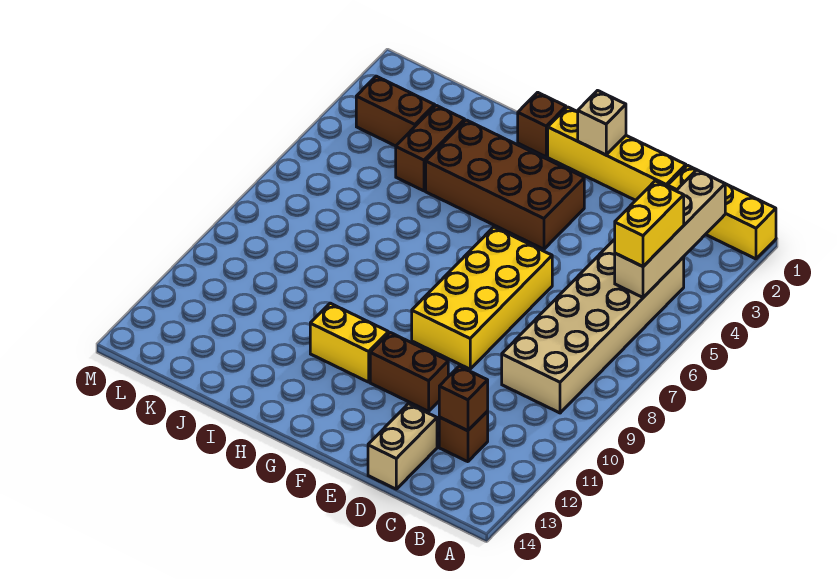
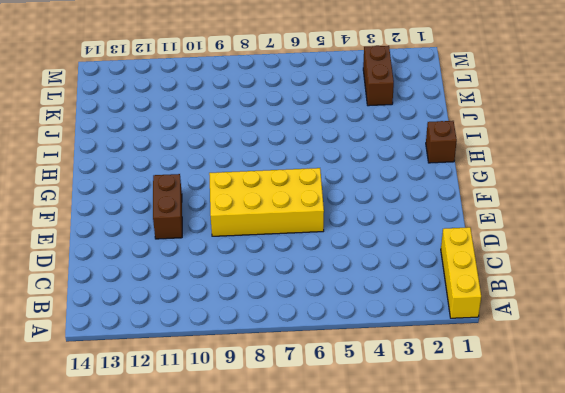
none -> tan 2x6 brick [502,239,684,413]
none -> brown 1x1 brick [439,411,488,462]
none -> yellow 1x4 brick [548,107,686,200]

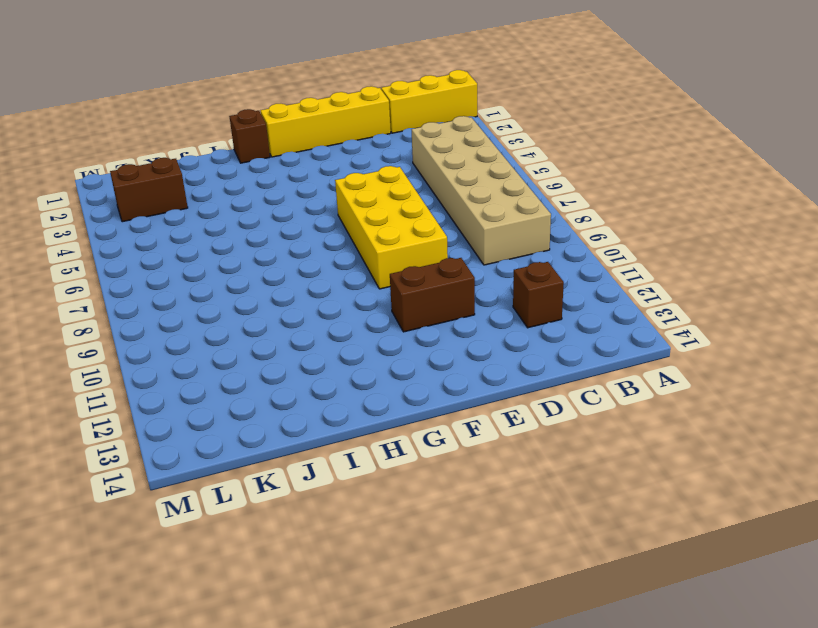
none -> tan 1x2 brick [368,404,437,489]
none -> brown 2x4 brick [426,120,584,249]
none -> yellow 1x2 brick [310,303,388,382]

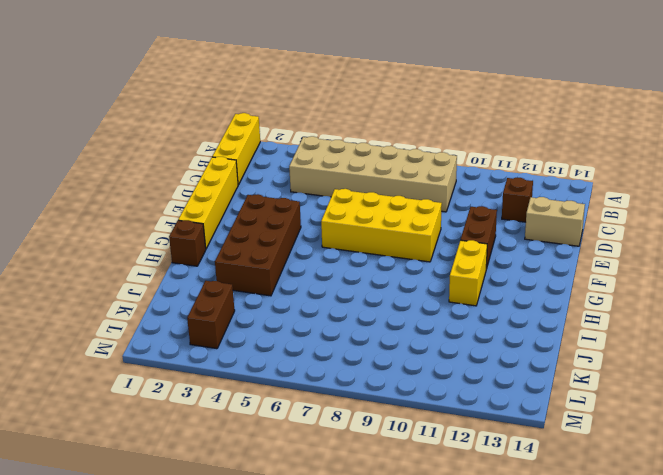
none -> brown 1x2 brick [396,105,465,191]
none -> tan 1x4 brick [615,170,725,297]
none -> brown 1x1 brick [439,366,488,431]

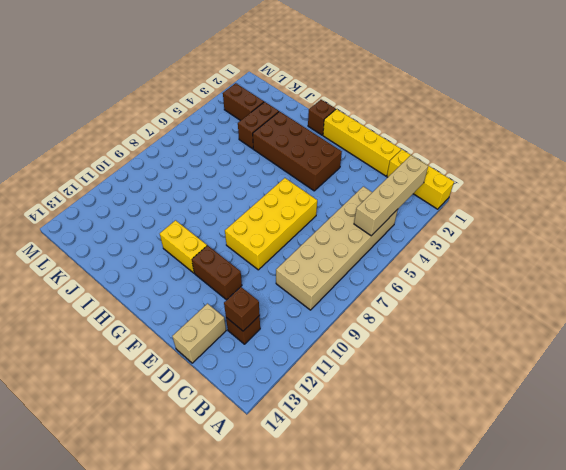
none -> tan 1x1 brick [578,91,626,155]
none -> yellow 1x2 brick [615,181,684,267]

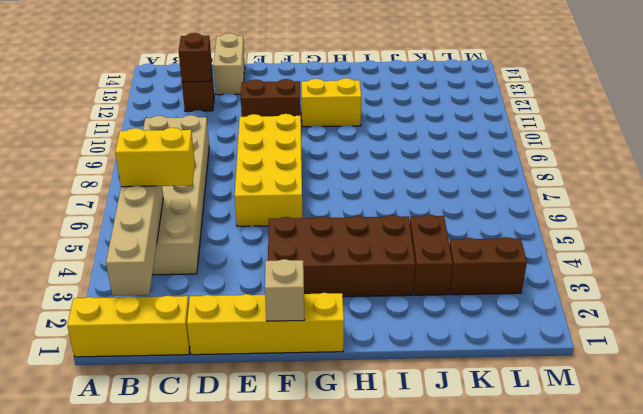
yellow 1x2 brick [115,128,195,187] -> yellow 1x2 brick turned to [615,181,684,267]
none -> brown 1x1 brick [518,92,566,157]

